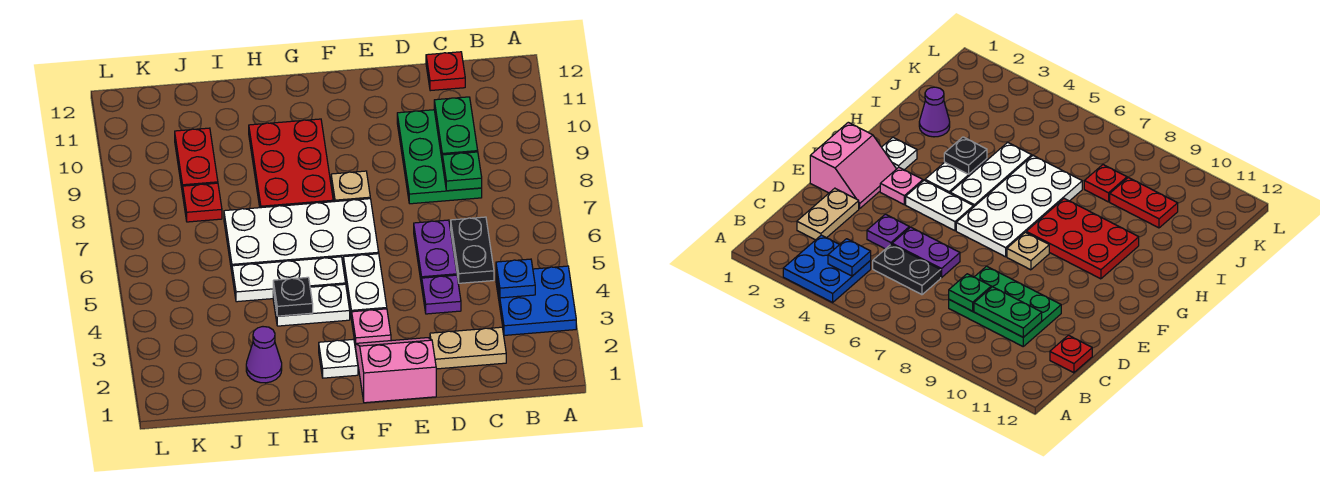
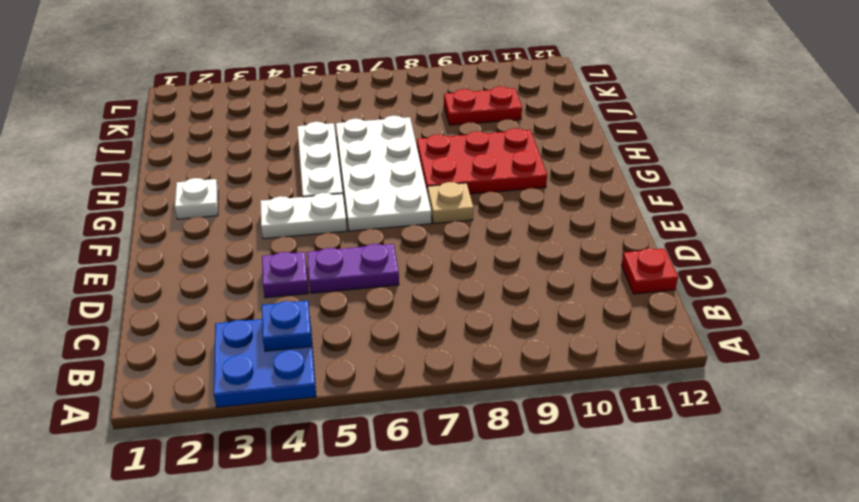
none -> tan 1x2 plate [430,327,506,369]
none -> black 1x2 plate [451,217,494,283]
none -> green 2x3 plate [397,110,482,204]

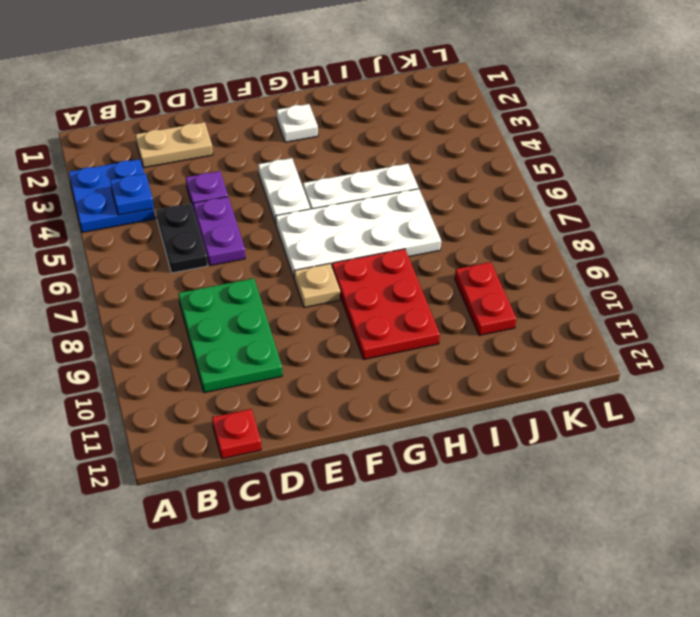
none -> pink 2x2 slope [356,338,436,403]
none -> pink 1x1 plate [352,309,391,347]
none -> white 1x2 plate [273,284,350,326]

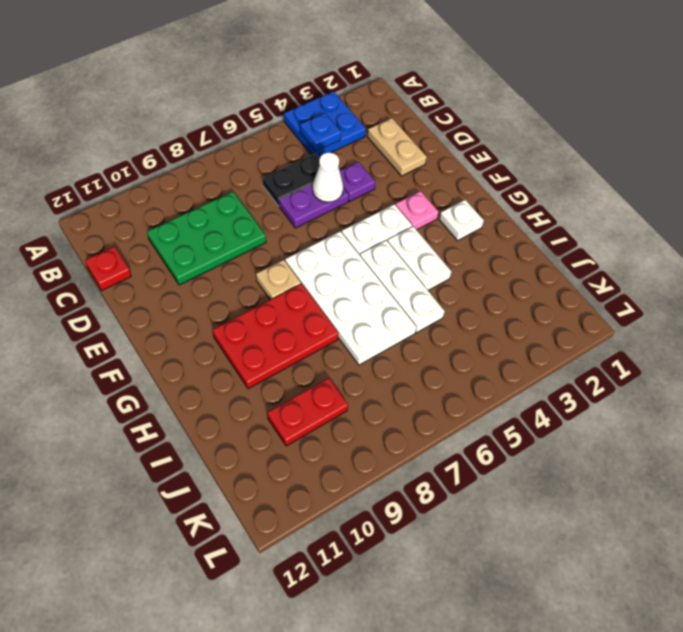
white 1x1 cone [313,152,343,202] -> none
none -> pink 2x2 slope [356,338,436,403]
none -> purple 1x1 cone [246,327,282,383]
none -> red 1x1 plate [183,183,222,222]

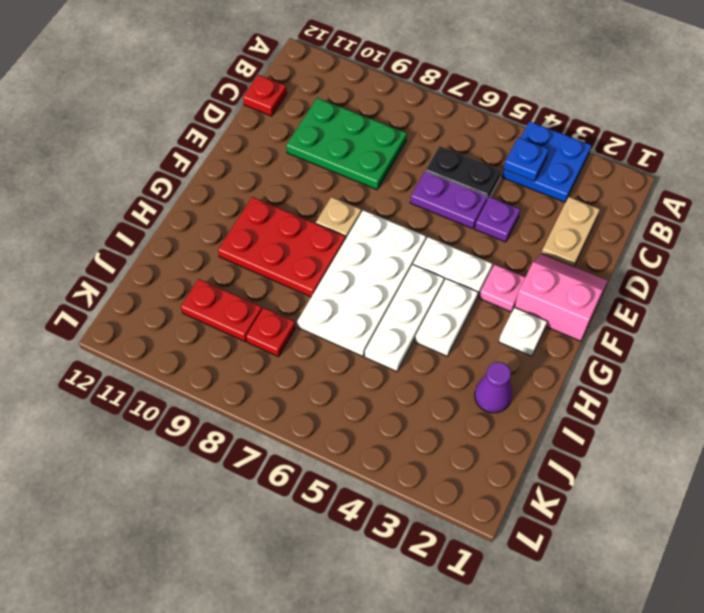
pink 2x2 slope [515,254,607,341] -> pink 2x2 slope turned to [356,338,436,403]
none -> green 1x1 plate [443,152,482,191]
none -> green 1x2 plate [434,97,478,163]
none -> black 1x1 plate [273,277,313,316]

